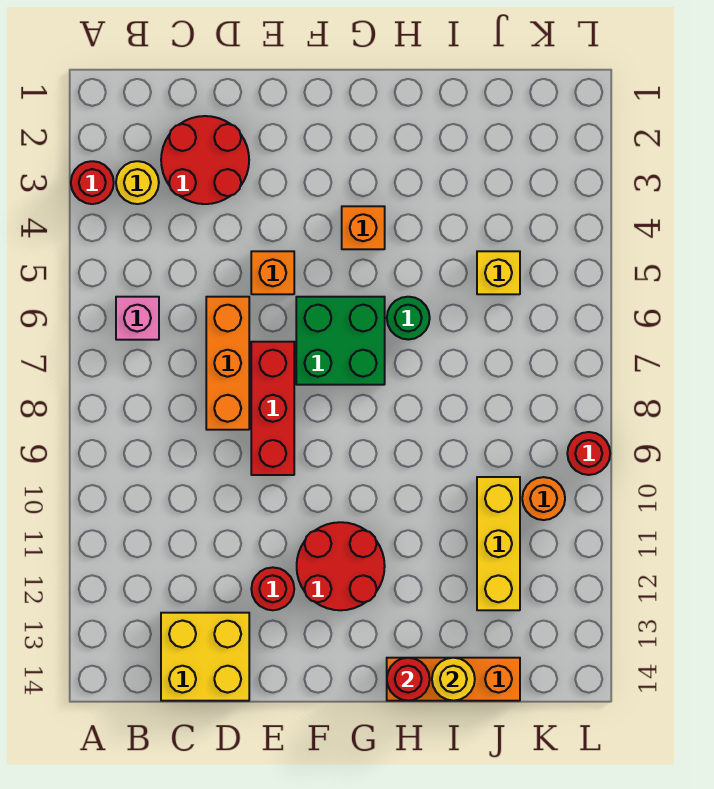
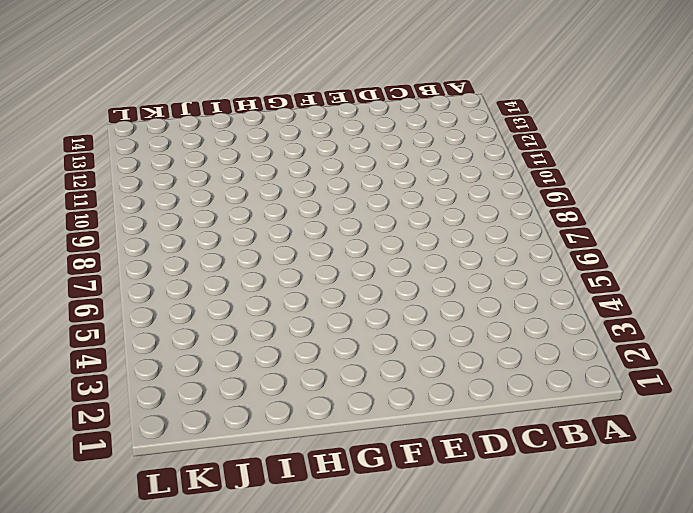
none -> red 1x1 round brick [71,161,114,204]
none -> yellow 1x1 round brick [116,161,159,204]
none -> pink 1x1 brick [116,297,159,340]

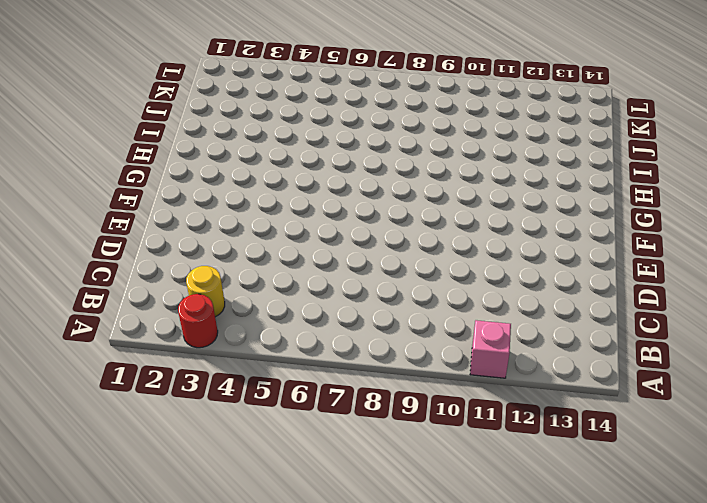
pink 1x1 brick [470,320,511,378] -> pink 1x1 brick moved to [116,297,159,340]
none -> red 2x2 round brick [161,116,249,204]
none -> yellow 2x2 brick [161,613,249,701]
none -> orange 1x3 brick [206,297,249,430]

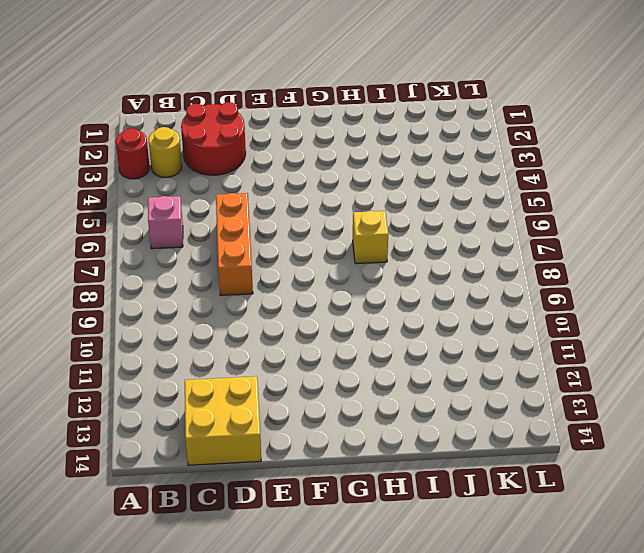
yellow 1x1 brick [353,211,388,264] -> yellow 1x1 brick moved to [477,251,520,294]
none -> orange 1x1 brick [251,251,294,294]
none -> red 1x3 brick [251,342,294,475]
none -> red 1x1 round brick [251,567,294,610]

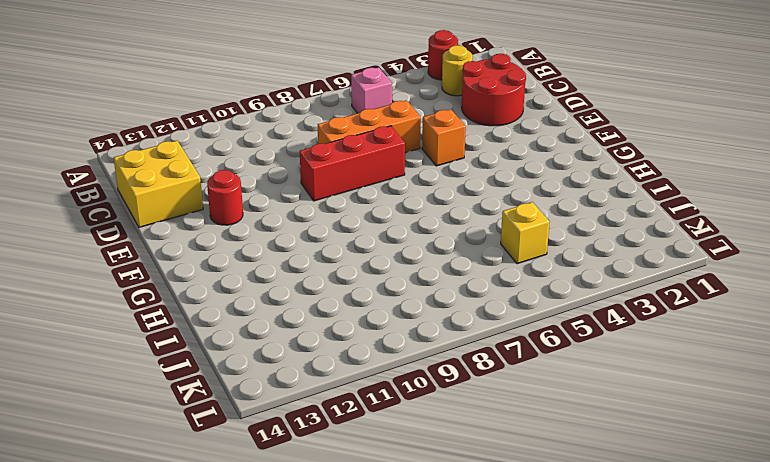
none -> green 2x2 brick [296,297,385,385]
none -> red 2x2 round brick [297,522,385,610]
none -> orange 1x1 brick [342,206,385,249]

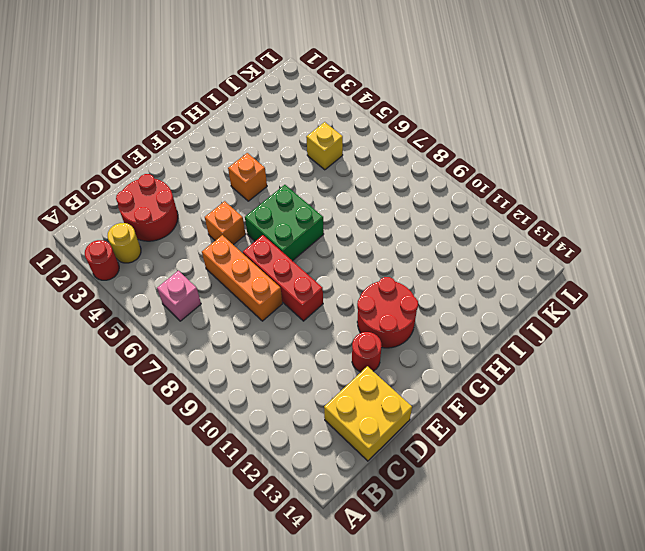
none -> green 1x1 round brick [387,297,430,340]
none -> orange 1x3 brick [387,658,520,701]
none -> yellow 1x3 brick [477,477,520,610]

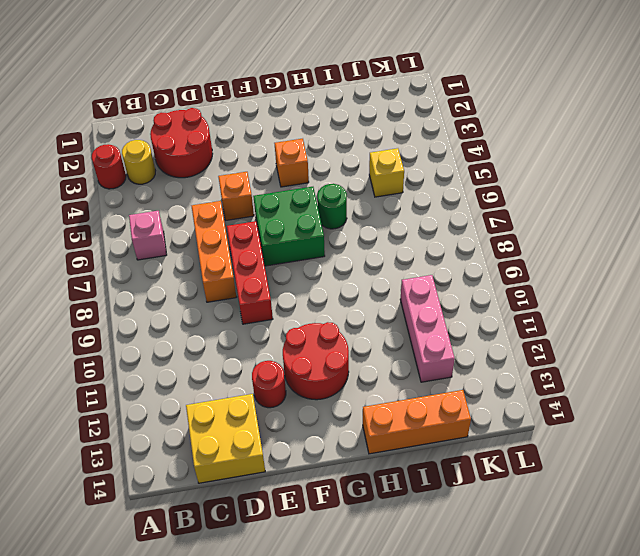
pink 1x3 brick [400,275,455,382] -> yellow 1x3 brick [477,477,520,610]
none -> orange 1x1 round brick [522,477,565,520]
none -> red 1x1 round brick [567,432,610,475]
none -> red 1x1 round brick [387,658,430,701]

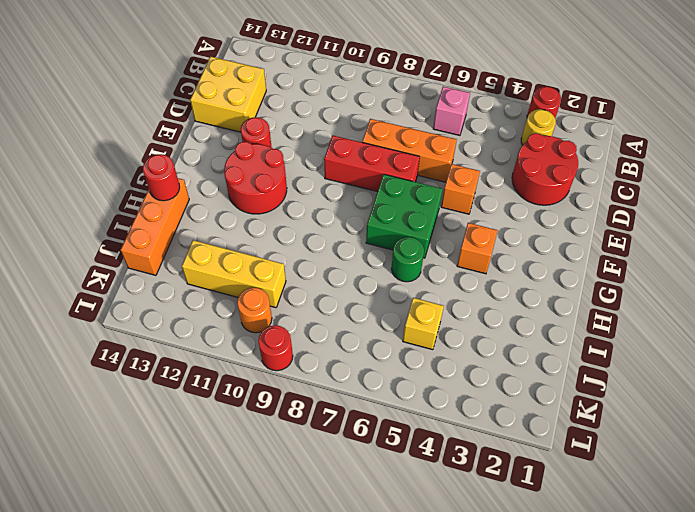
none -> yellow 1x1 round brick [432,658,475,701]

